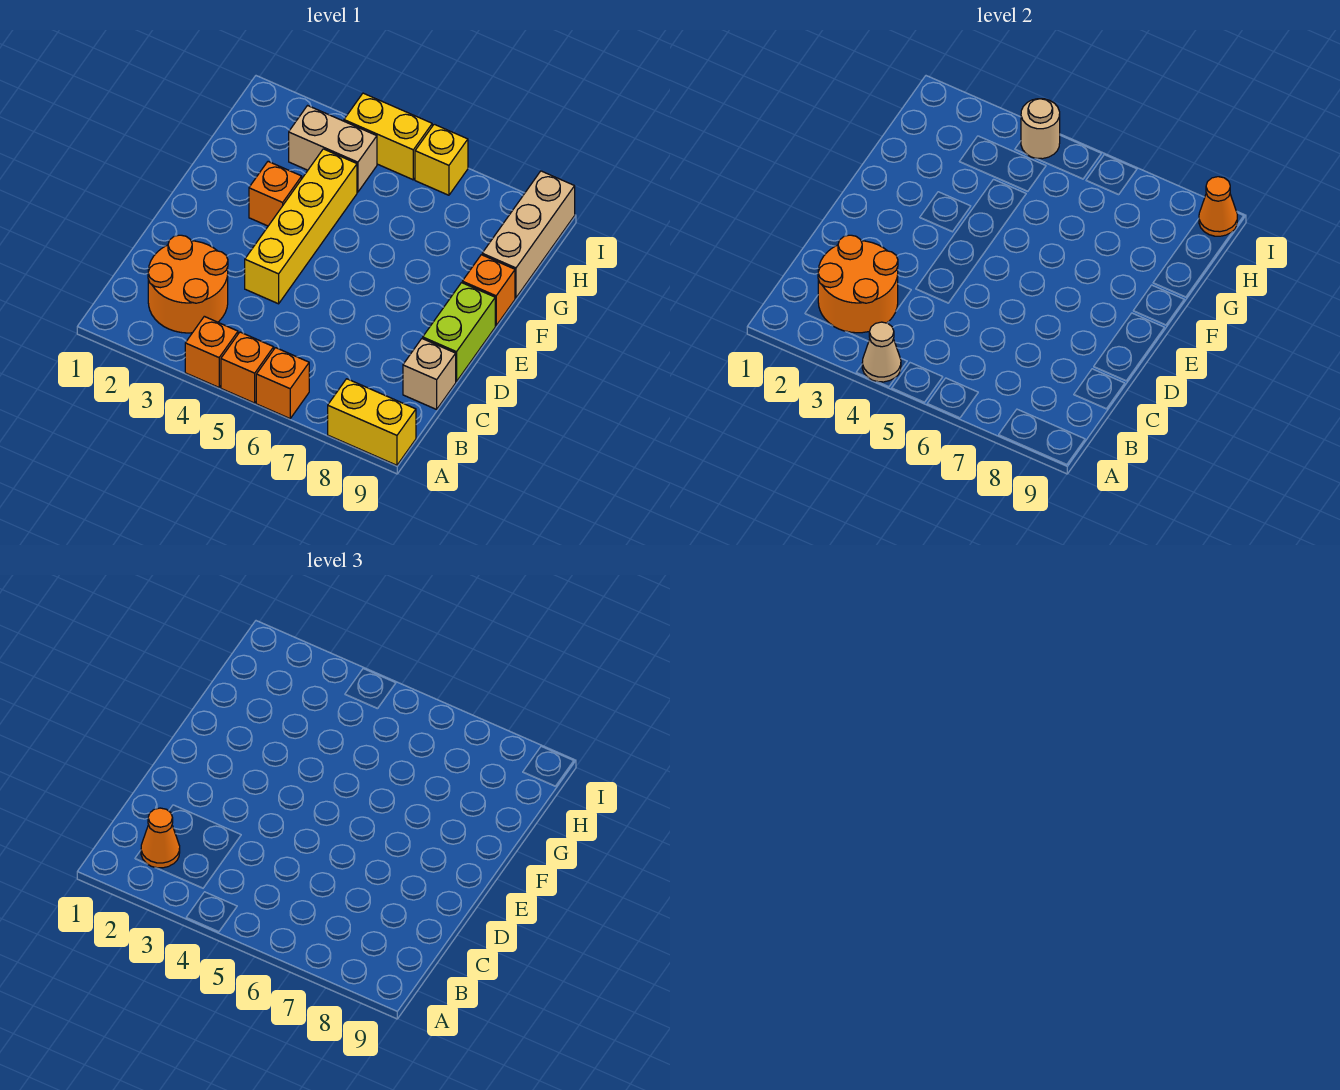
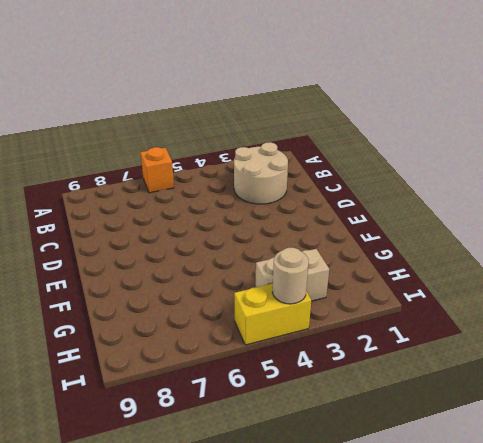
tan 2x2 round brick [234,142,288,204] -> orange 2x2 round brick [148,235,228,333]
none -> orange 1x1 brick [185,316,238,387]
none -> orange 1x1 brick [221,332,274,403]
none -> yellow 1x2 brick [328,379,416,465]

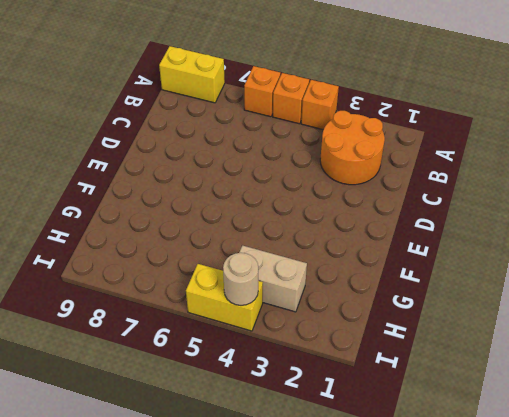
none -> tan 1x1 brick [403,339,456,409]
none -> yellow 1x4 brick [245,149,357,304]
none -> lime 1x2 brick [423,283,495,382]

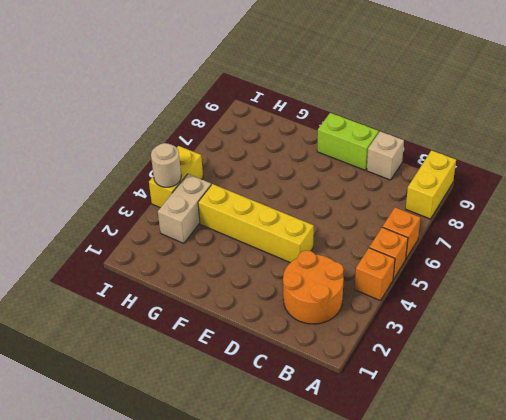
none -> orange 1x1 brick [249,162,302,226]
none -> orange 1x1 brick [462,255,515,326]
none -> tan 1x3 brick [482,171,575,298]

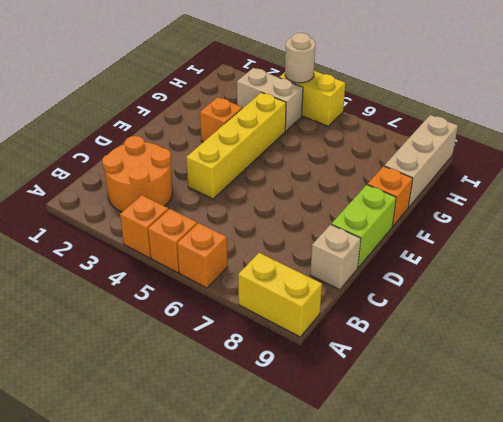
none -> yellow 1x1 brick [415,124,468,195]
none -> tan 1x1 cone [862,322,901,382]
none -> orange 2x2 round brick [818,235,898,333]

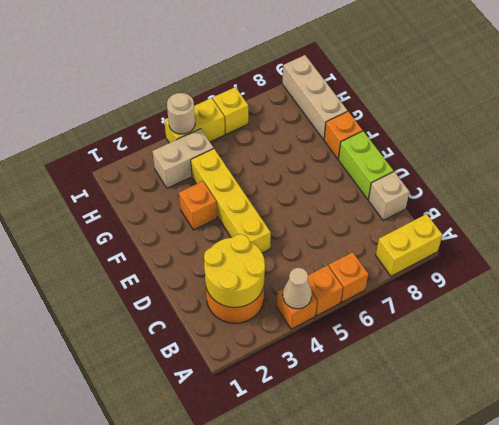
yellow 2x2 round brick [204,234,265,307] -> orange 2x2 round brick [818,235,898,333]
none -> orange 1x1 cone [1199,177,1237,236]
none -> orange 1x1 cone [141,808,180,868]

